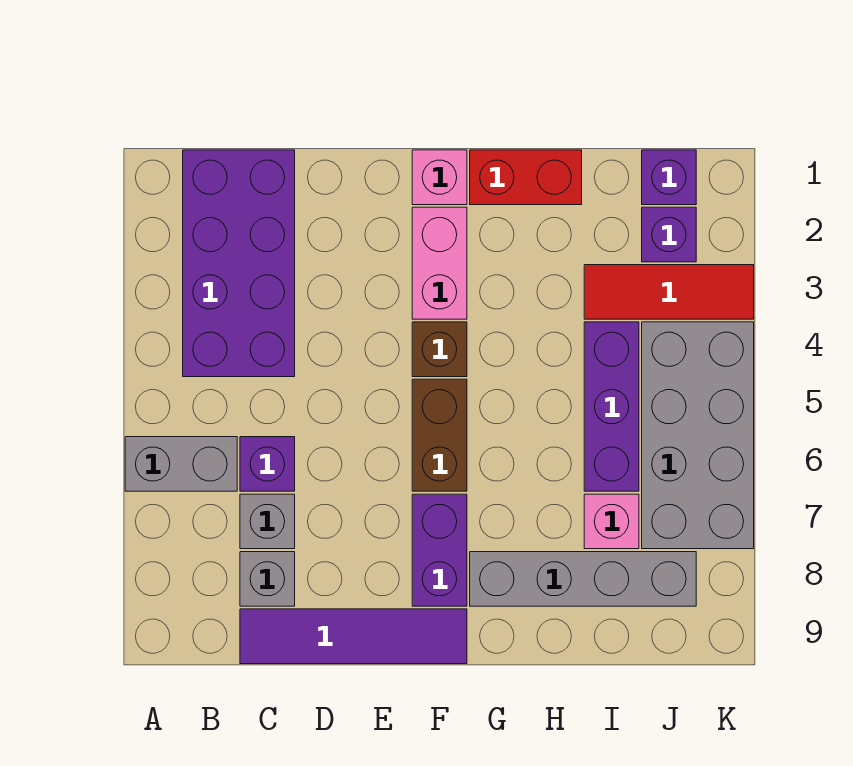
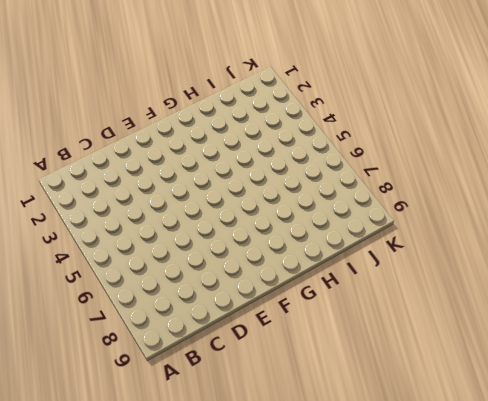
none -> grey 1x2 brick [125,437,237,491]
none -> purple 2x4 brick [183,150,295,377]
none -> purple 1x1 brick [240,437,295,491]

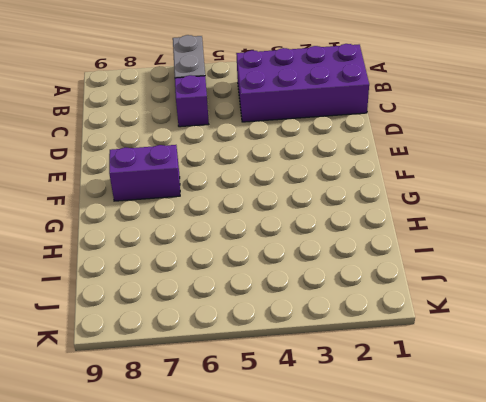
none -> grey 1x1 brick [240,494,295,549]
none -> grey 1x1 brick [240,552,295,606]
none -> purple 1x4 tile [240,609,467,664]

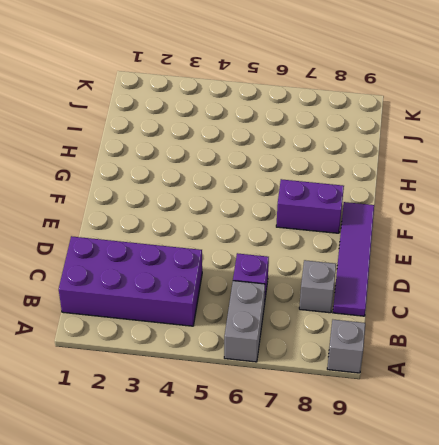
grey 1x1 brick [327,320,365,373] -> grey 1x1 brick moved to [240,494,295,549]
none -> pink 1x1 brick [412,150,467,205]
none -> pink 1x2 brick [412,207,467,319]
none -> brown 1x1 brick [412,322,467,377]

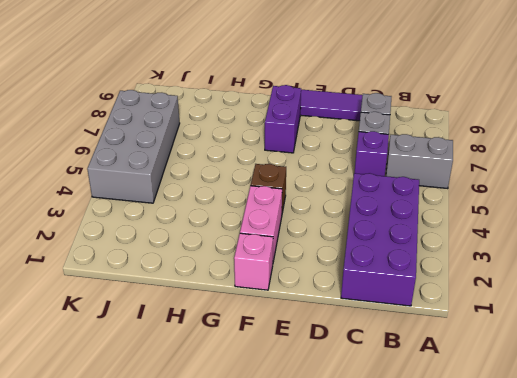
none -> brown 1x2 brick [412,379,467,491]
none -> red 1x2 brick [470,150,582,205]
none -> grey 1x4 brick [470,552,696,606]

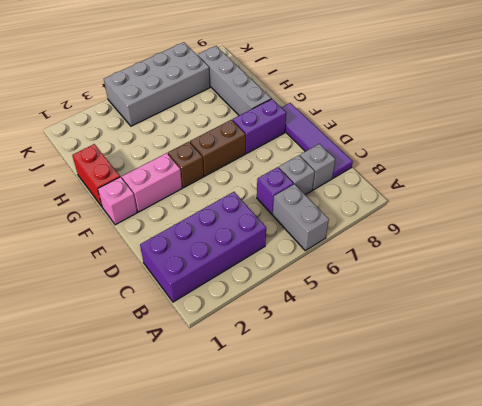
none -> red 1x3 tile [584,265,754,319]
none -> purple 1x3 brick [584,322,639,491]
none -> pink 1x1 brick [584,494,639,549]

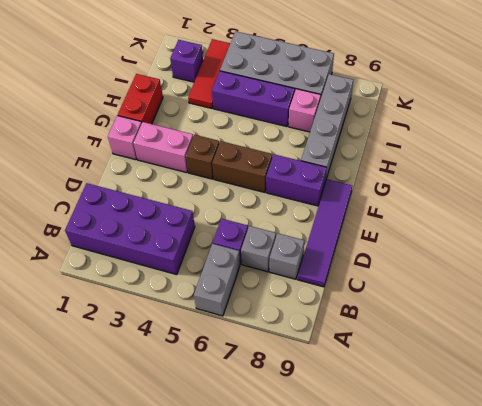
none -> purple 1x1 brick [642,150,696,205]

